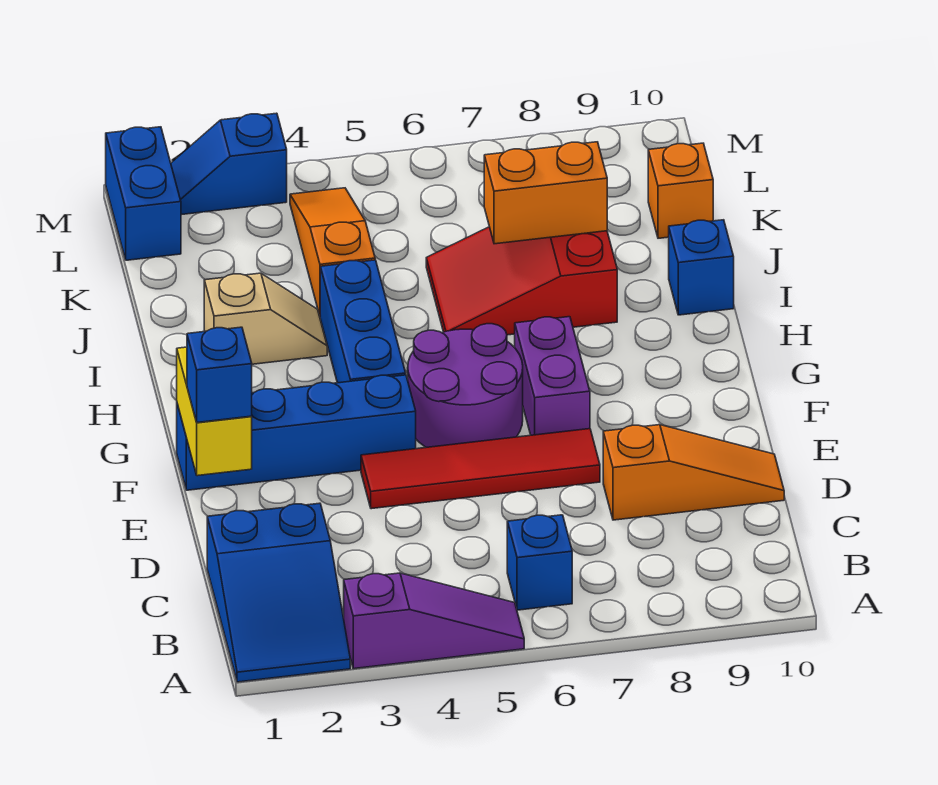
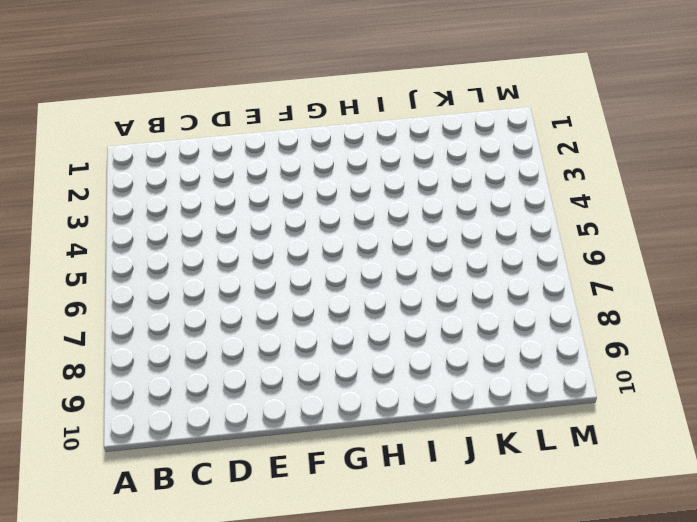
none -> blue 2x3 slope [207,503,350,682]
none -> purple 1x3 slope [344,573,524,669]
none -> blue 1x1 brick [507,515,572,610]

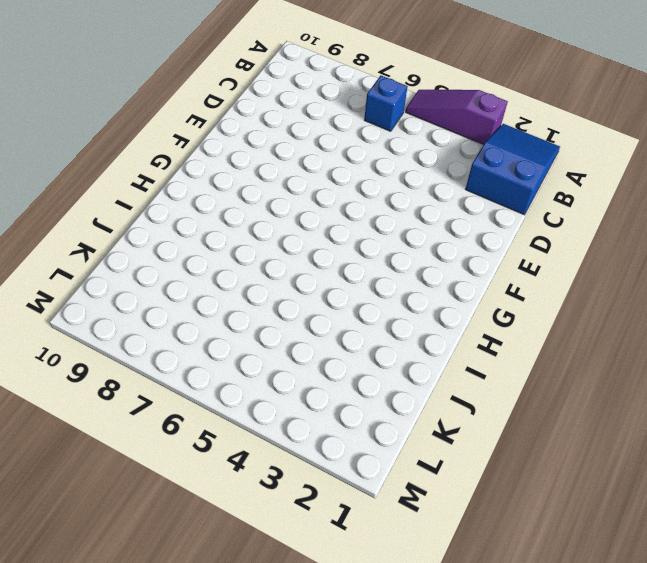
none -> orange 1x3 slope [603,425,784,520]
none -> red 1x4 tile [361,429,600,509]
none -> blue 1x4 brick [177,375,416,490]

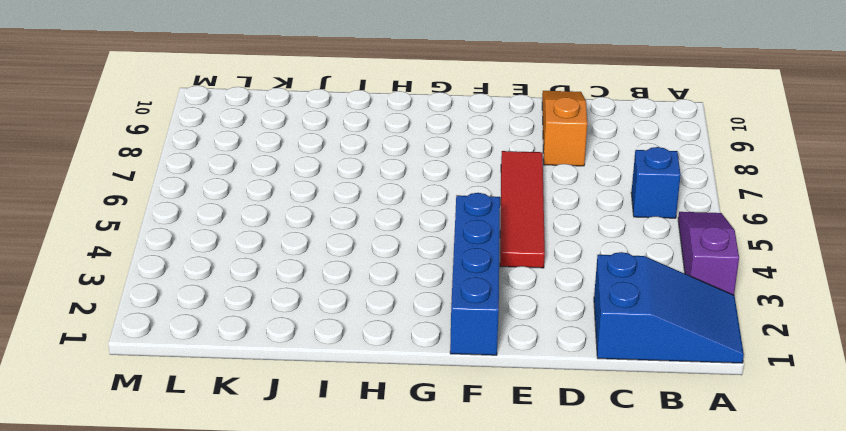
none -> purple 2x2 round brick [408,324,523,447]
none -> purple 1x2 brick [515,317,590,435]
none -> blue 1x3 brick [320,260,406,383]

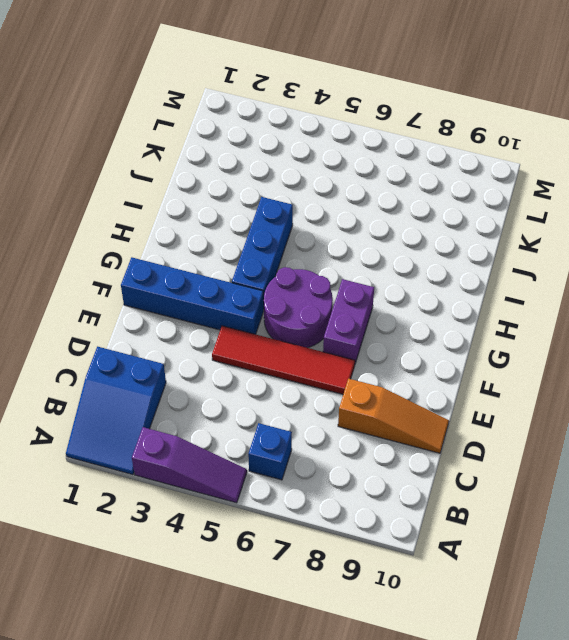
none -> tan 1x2 slope [204,273,327,364]
none -> red 2x3 slope [426,227,617,335]
none -> blue 1x1 brick [669,220,734,315]

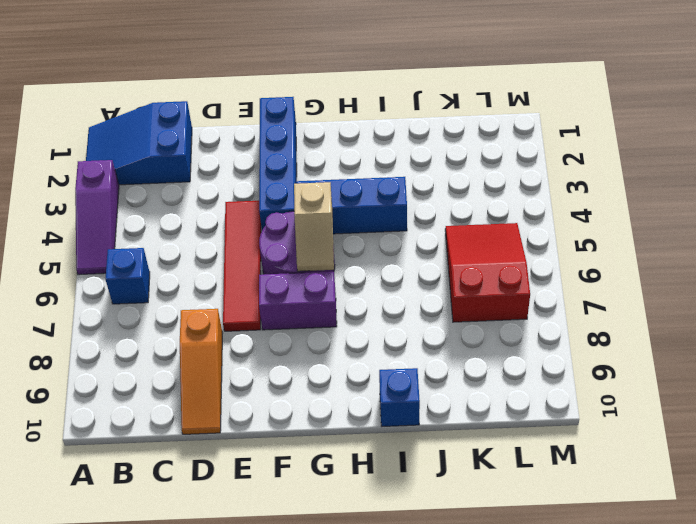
tan 1x2 slope [294,182,334,271] -> tan 1x2 slope moved to [204,273,327,364]
red 2x3 slope [445,223,530,322] -> red 2x3 slope moved to [426,227,617,335]
none -> orange 1x3 slope [290,188,375,316]
none -> orange 1x1 brick [648,143,713,238]
none -> blue 1x2 brick [106,127,181,260]

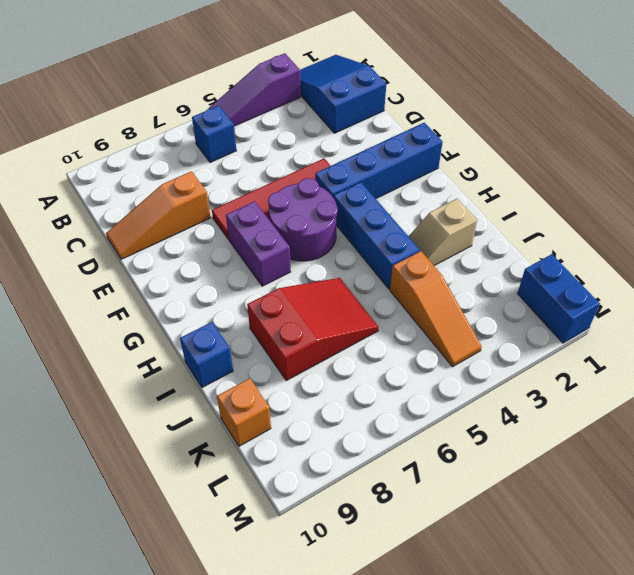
none -> blue 1x2 slope [171,113,287,215]
none -> yellow 1x2 brick [177,347,252,476]
none -> orange 1x2 brick [484,142,607,244]

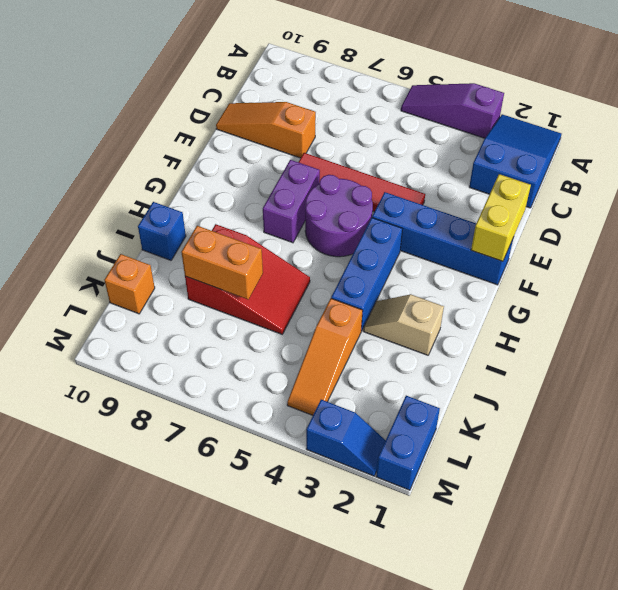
none -> blue 1x1 brick [507,515,572,610]
none -> blue 1x1 brick [187,327,252,422]

